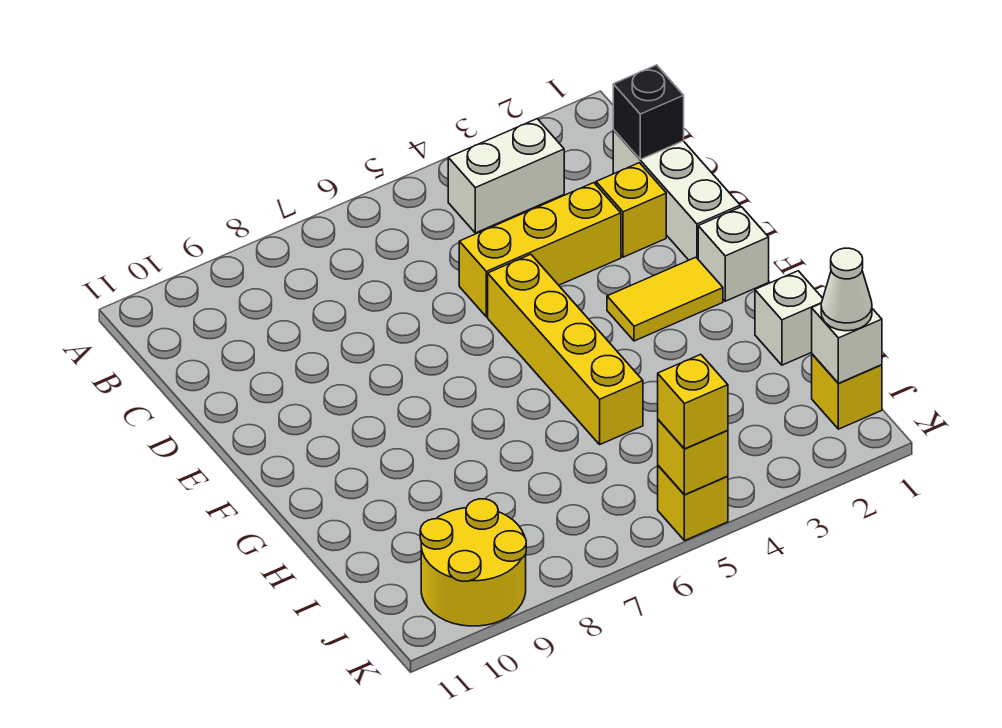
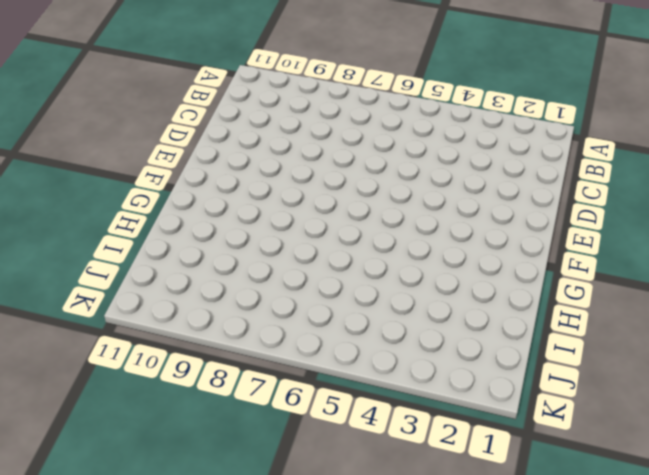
none -> white 1x2 brick [448,119,564,233]
none -> white 1x3 brick [613,130,740,260]
none -> yellow 1x1 brick [596,163,666,257]

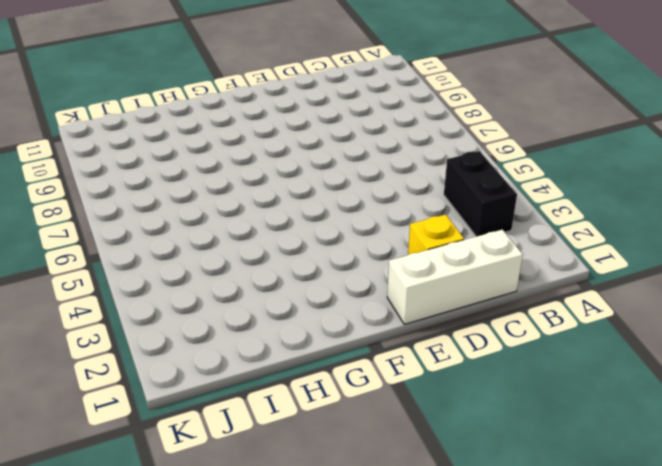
black 1x2 brick [444,151,517,237] -> white 1x2 brick [448,119,564,233]
none -> yellow 1x3 brick [459,183,621,317]
none -> yellow 1x4 brick [488,254,643,444]
none -> white 1x1 brick [698,207,769,301]

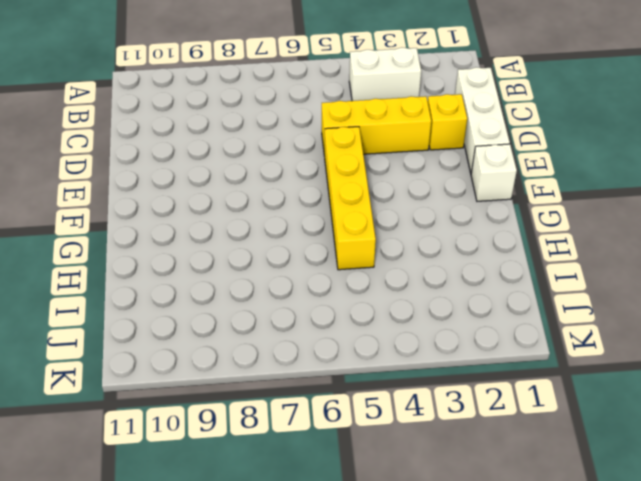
none -> yellow 1x2 tile [607,257,723,341]
none -> white 1x1 brick [755,271,823,365]
none -> yellow 1x1 brick [812,354,882,429]

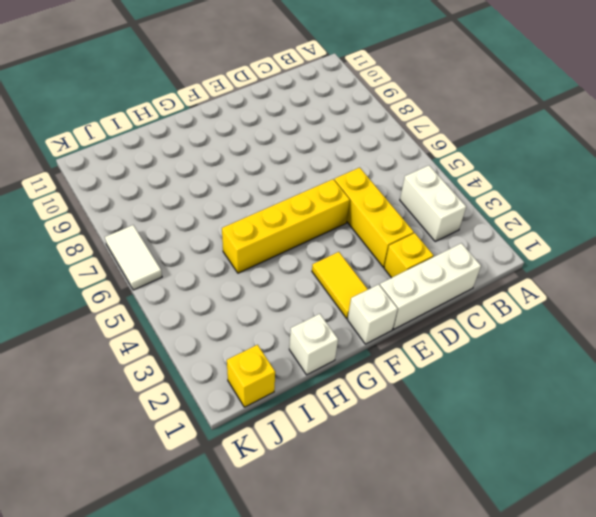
white 1x2 tile [105,225,162,290] -> none
none -> yellow 2x2 round brick [420,499,526,626]
none -> yellow 1x1 brick [658,466,728,541]
none -> black 1x1 brick [613,65,684,159]

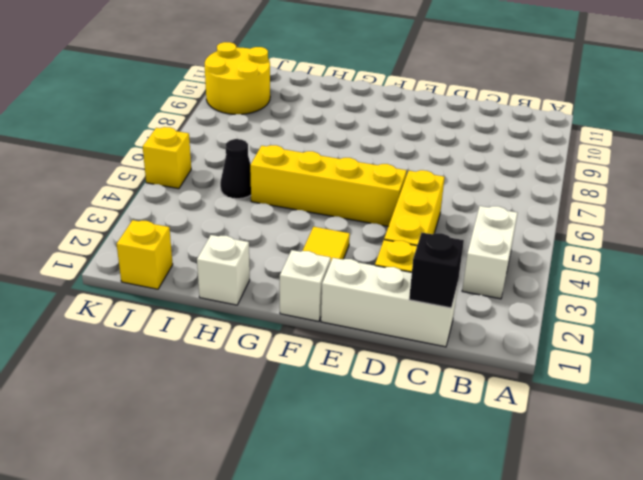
black 1x1 cone [220,139,251,199] -> none
none -> white 1x1 brick [812,304,882,383]
none -> yellow 1x1 brick [658,420,728,495]
none -> white 1x1 cone [821,248,872,331]

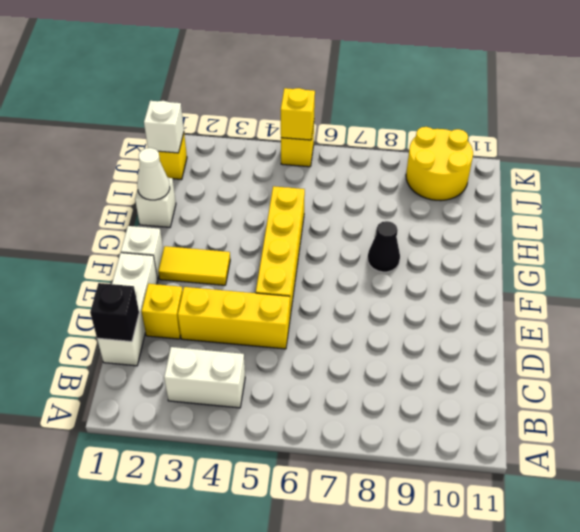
black 1x1 cone [368,221,400,272] -> none
white 1x1 cone [137,148,170,200] -> white 1x1 cone moved to [821,248,872,331]
none -> yellow 1x1 brick [658,354,728,449]

